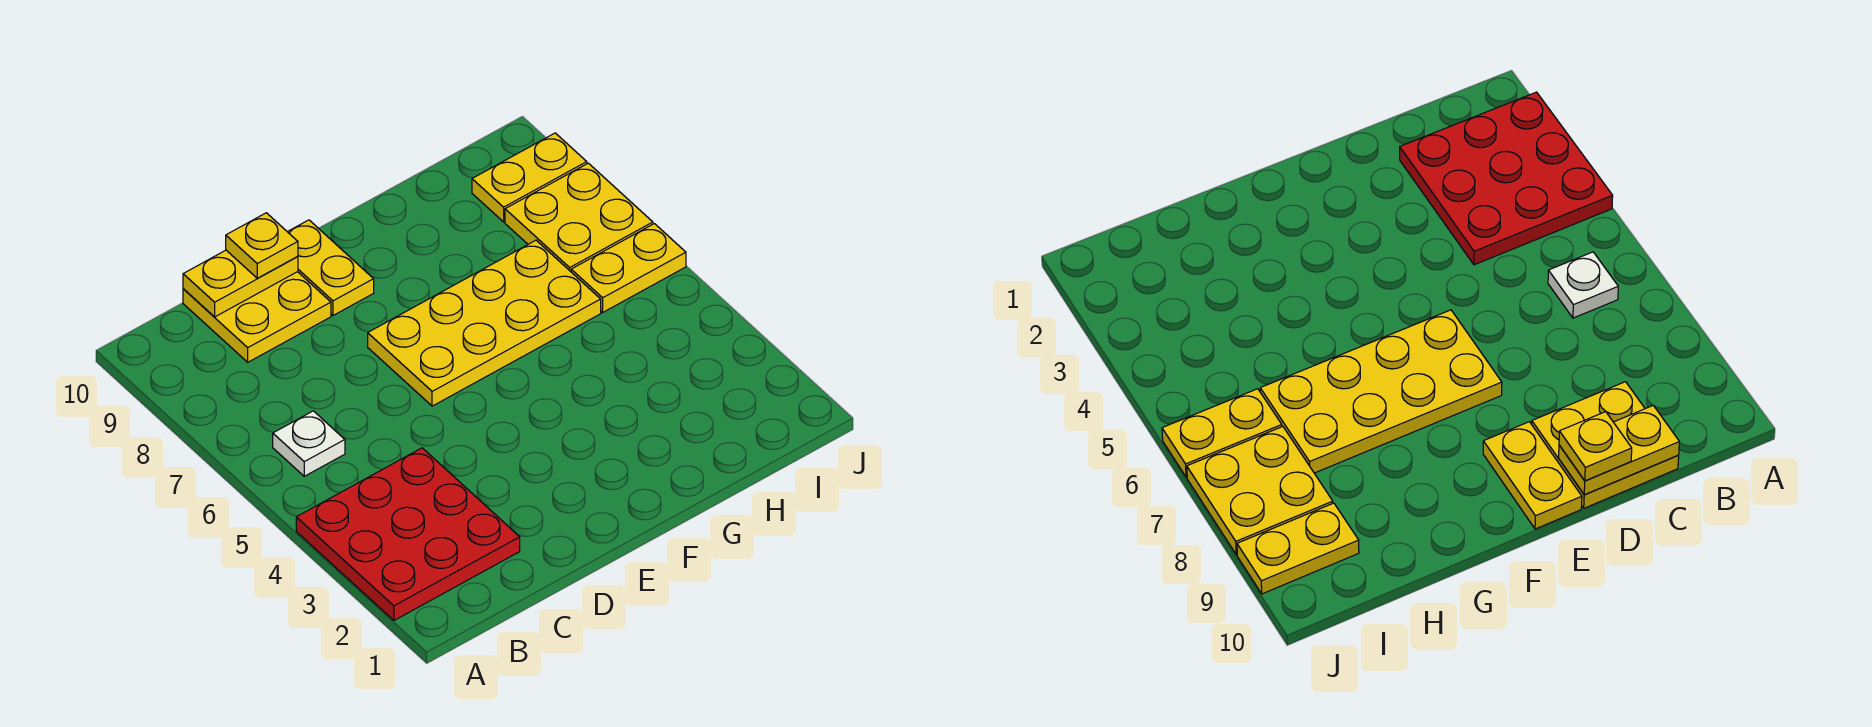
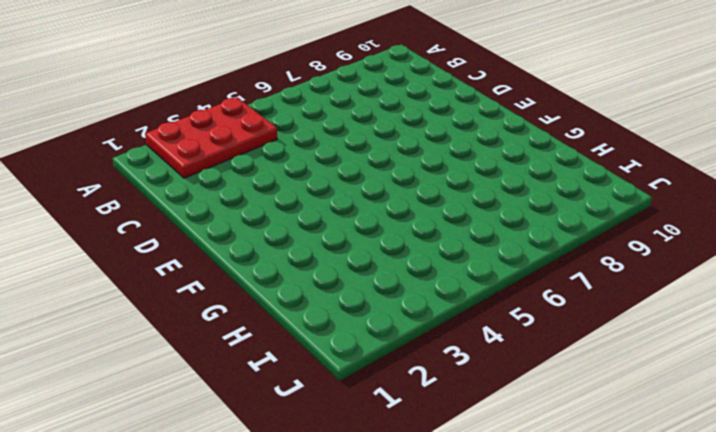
red 2x3 plate [145,98,277,178] -> red 3x3 plate [296,448,520,620]
none -> white 1x1 plate [273,411,345,476]
none -> yellow 2x2 plate [183,272,331,362]

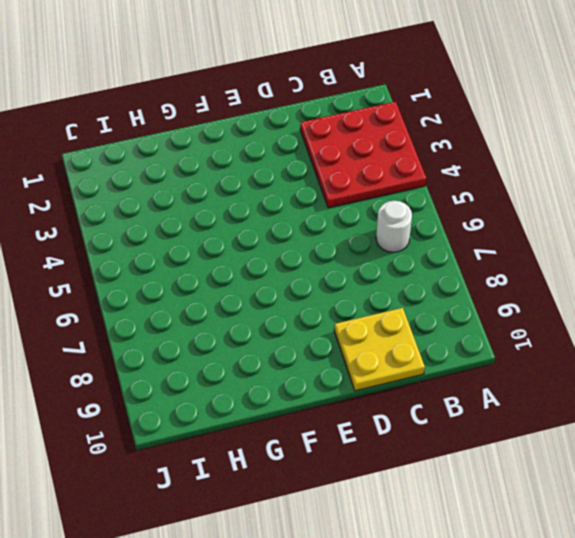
white 1x1 round brick [376,201,412,252] -> white 1x1 plate [273,411,345,476]
none -> yellow 2x4 plate [368,240,601,406]
none -> yellow 1x2 plate [288,220,374,315]

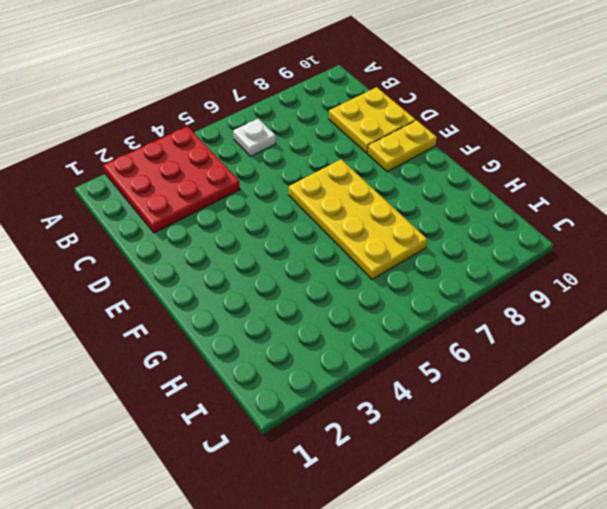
none -> yellow 1x2 plate [571,224,686,312]
none -> yellow 2x2 plate [505,163,653,272]

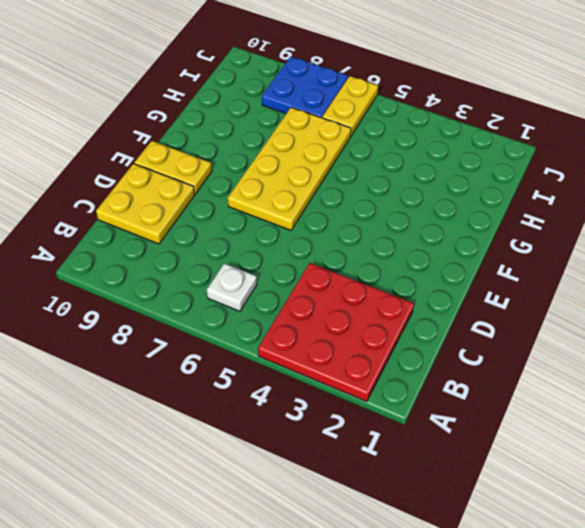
blue 2x2 plate [262,57,348,118] -> yellow 2x2 plate [505,163,653,272]
none -> yellow 1x2 plate [472,133,587,222]
none -> yellow 1x2 plate [183,250,298,317]

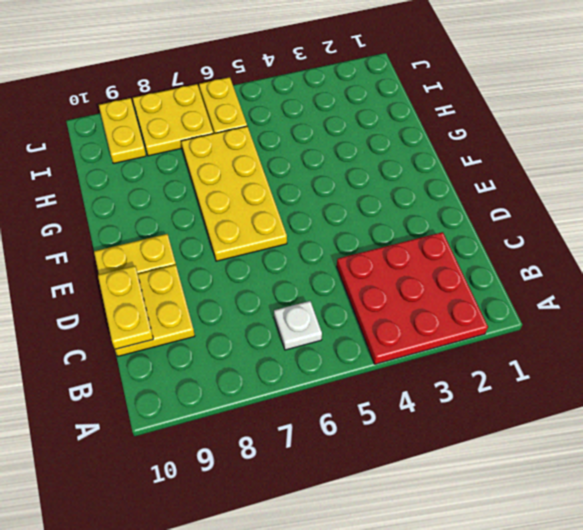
none -> yellow 1x1 plate [226,213,298,278]

